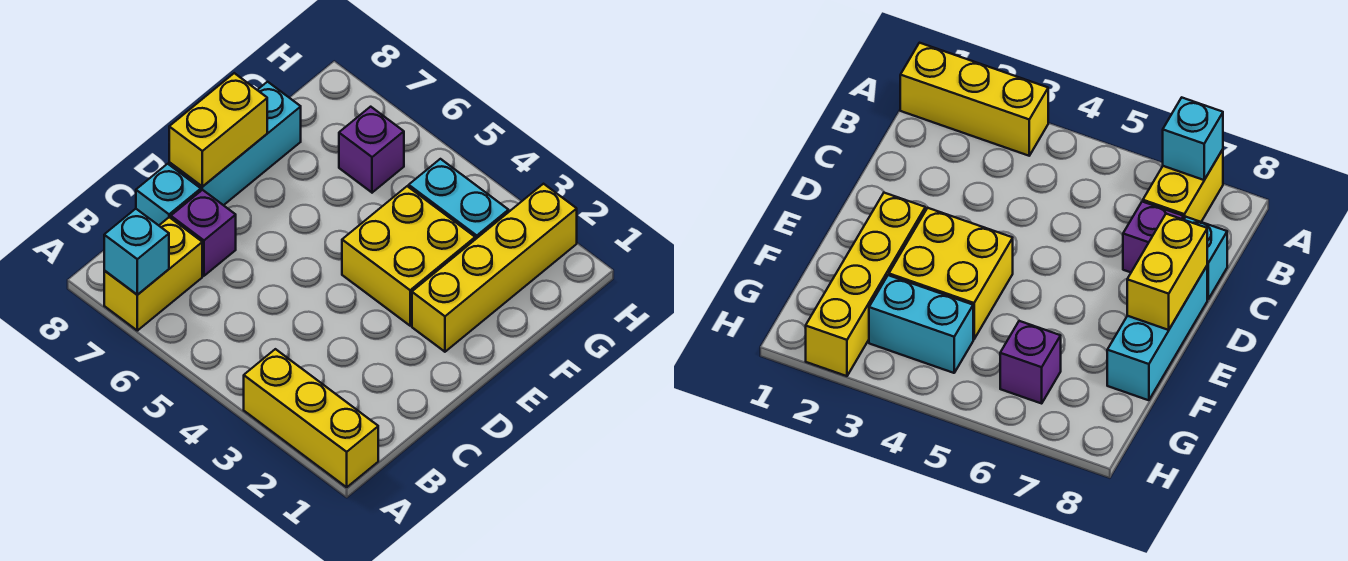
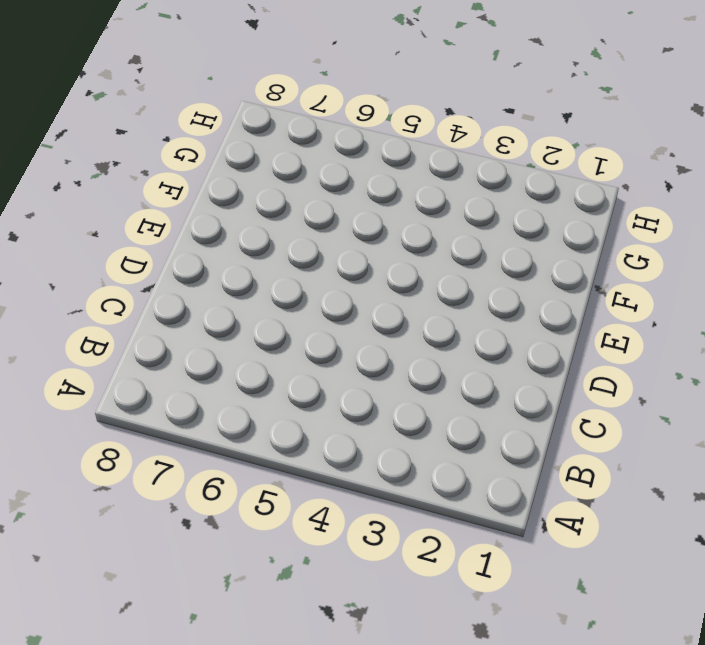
none -> yellow 1x3 brick [244,349,378,487]
none -> yellow 1x2 brick [104,217,202,331]

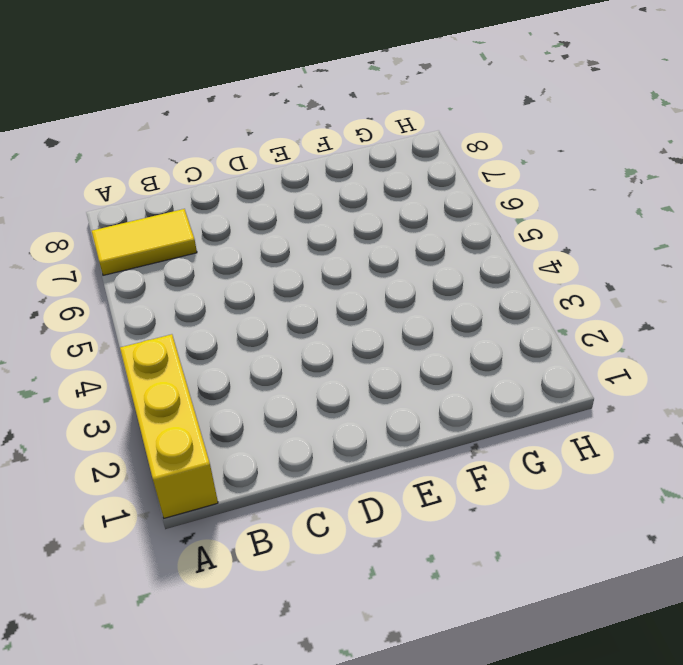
yellow 1x2 tile [92,209,197,275] -> yellow 1x2 brick [104,217,202,331]
none -> purple 1x1 brick [171,190,236,276]
none -> cyan 1x1 brick [136,164,201,225]

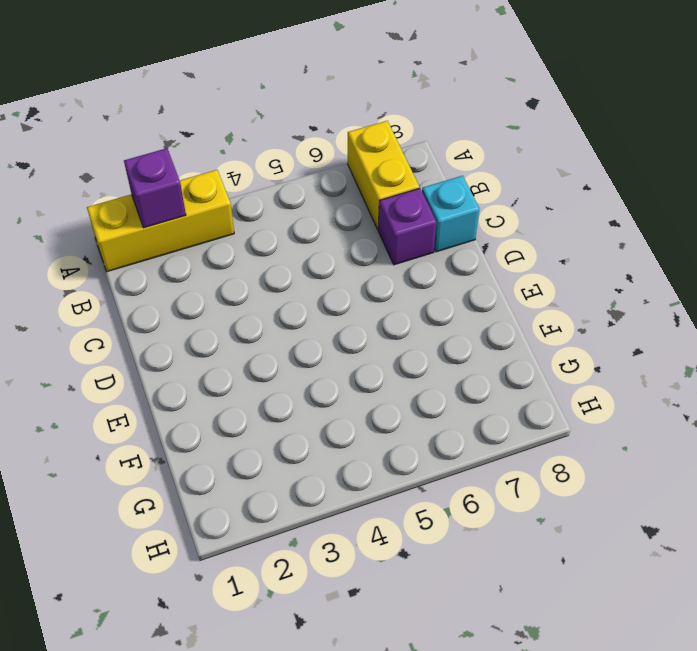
purple 1x1 brick [124,148,186,228] -> purple 1x1 brick moved to [339,107,404,193]
none -> cyan 1x3 brick [169,82,301,205]
none -> yellow 1x4 brick [412,184,577,352]

